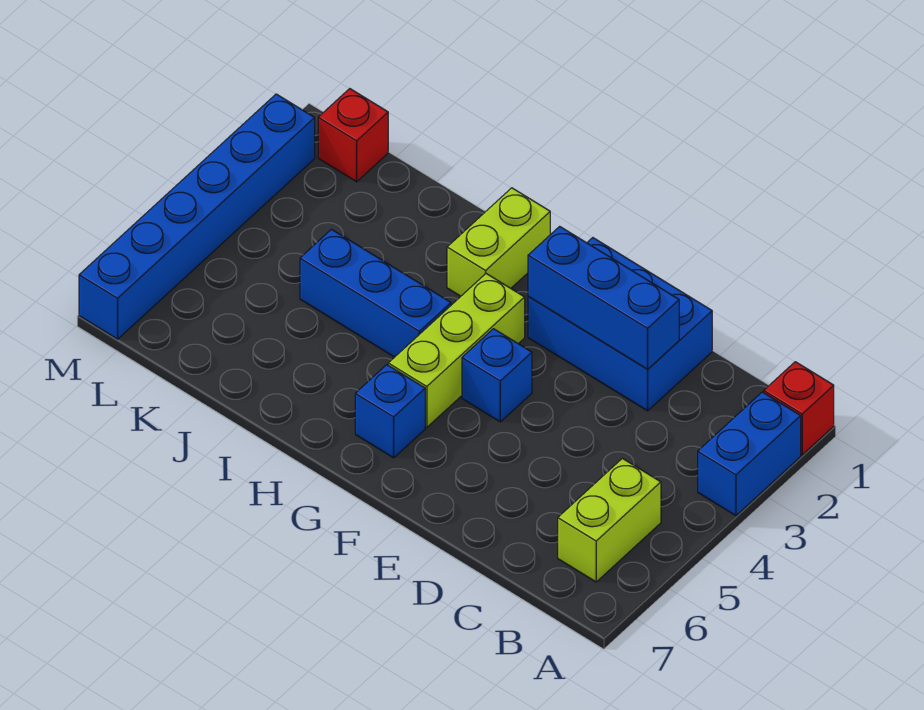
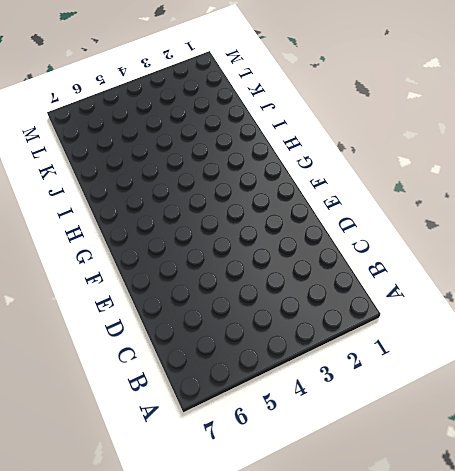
none -> red 1x1 brick [764,362,834,455]
none -> blue 1x2 brick [698,392,801,516]
none -> lime 1x2 brick [558,458,661,582]

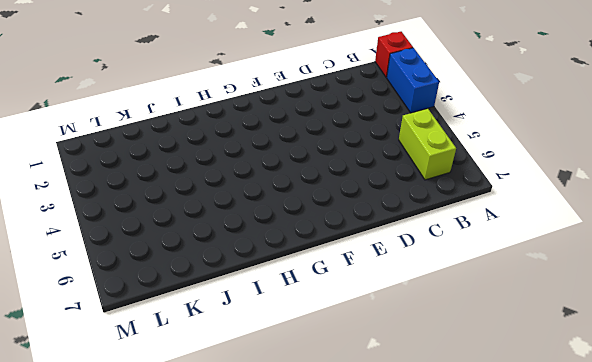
none -> blue 2x3 brick [528,238,712,411]
none -> blue 1x1 brick [462,329,532,422]
none -> lime 1x3 brick [388,274,525,428]

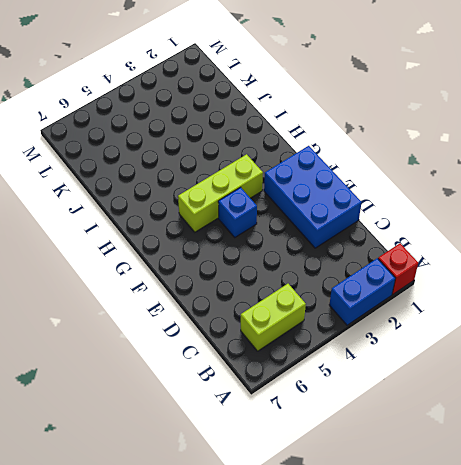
none -> blue 1x1 brick [355,365,425,458]
none -> lime 1x2 brick [447,188,550,296]
none -> blue 1x3 brick [300,229,451,357]

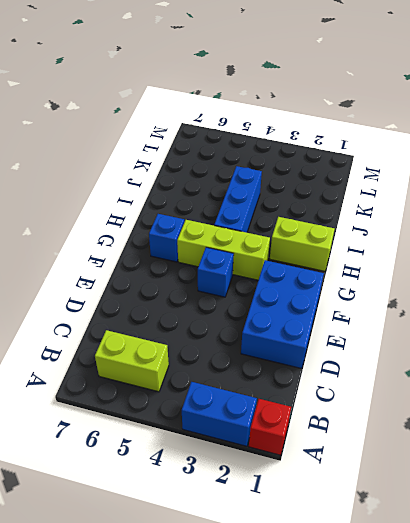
none -> red 1x1 brick [318,89,388,182]
none -> blue 1x6 brick [79,94,315,339]
none -> blue 1x3 brick [528,226,679,369]

